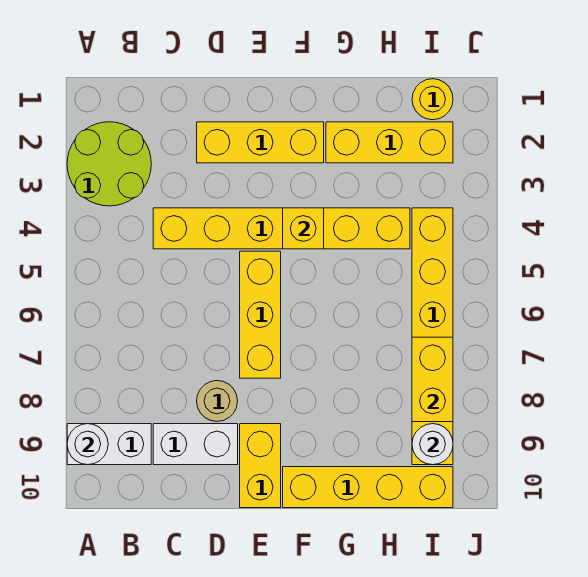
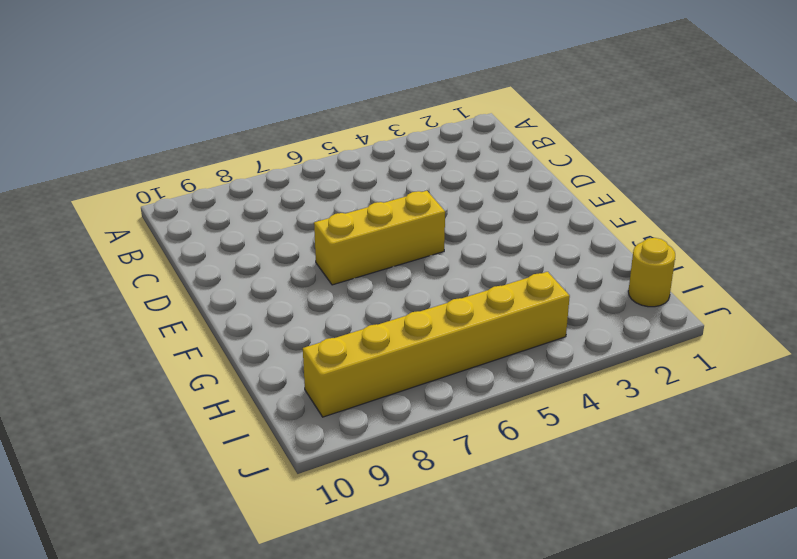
none -> lime 2x2 round brick [67,122,151,206]
none -> white 1x2 brick [67,424,151,465]
none -> yellow 1x6 brick [153,208,410,249]

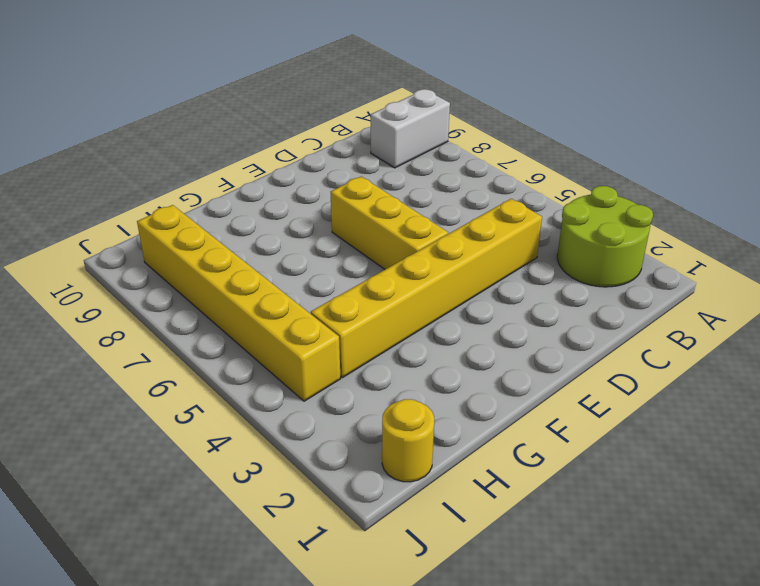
none -> white 1x2 brick [153,424,238,465]
none -> yellow 1x3 brick [197,122,324,163]
none -> tan 1x1 round brick [197,381,238,421]

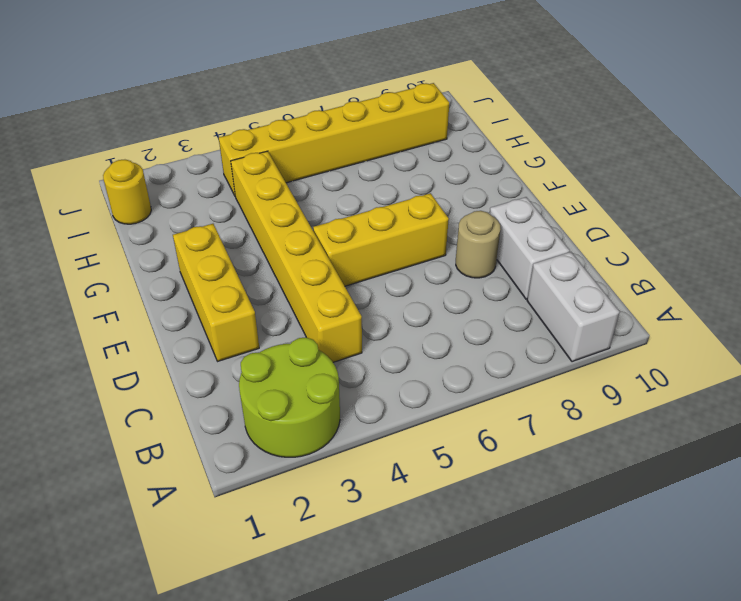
none -> yellow 1x2 brick [240,424,281,508]
none -> yellow 1x4 brick [283,467,453,508]
none -> yellow 1x3 brick [326,122,453,163]

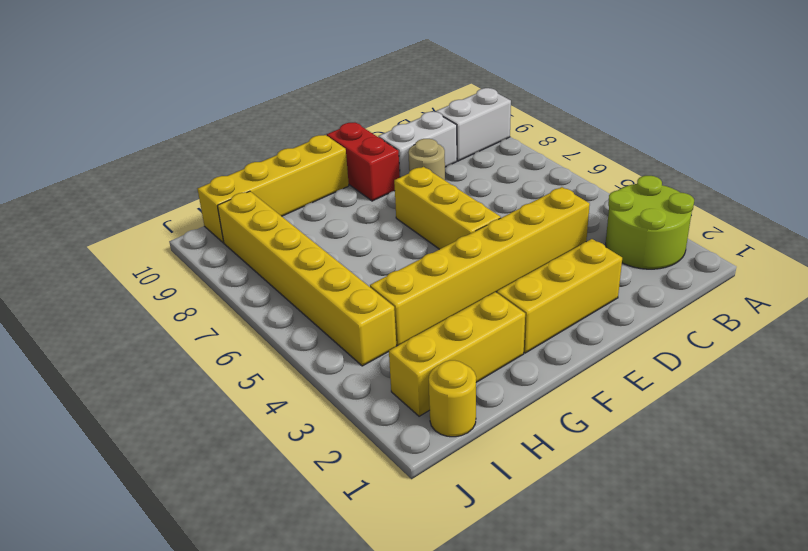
red 1x2 brick [327,123,400,201] -> yellow 1x2 brick [240,424,281,508]
none -> white 1x1 round brick [67,424,108,465]
none -> yellow 1x1 brick [283,208,324,249]
none -> yellow 1x2 brick [412,337,453,422]

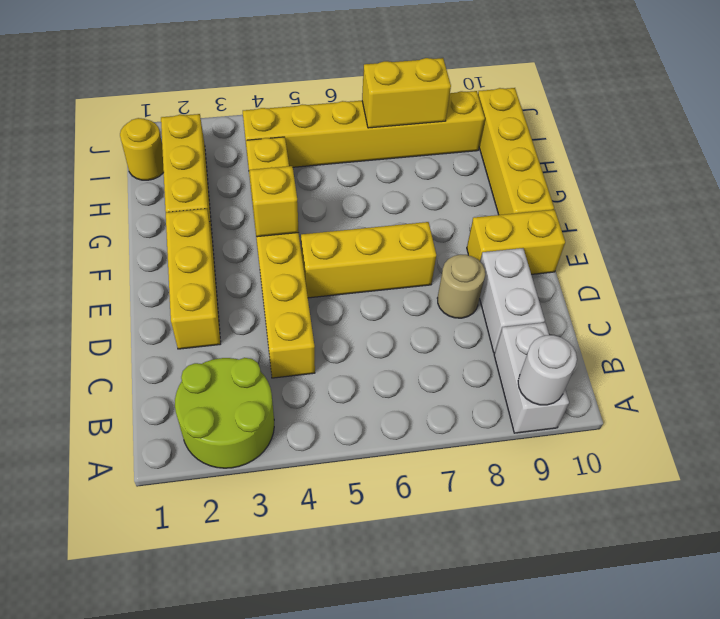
none -> white 1x1 round brick [412,424,453,465]

